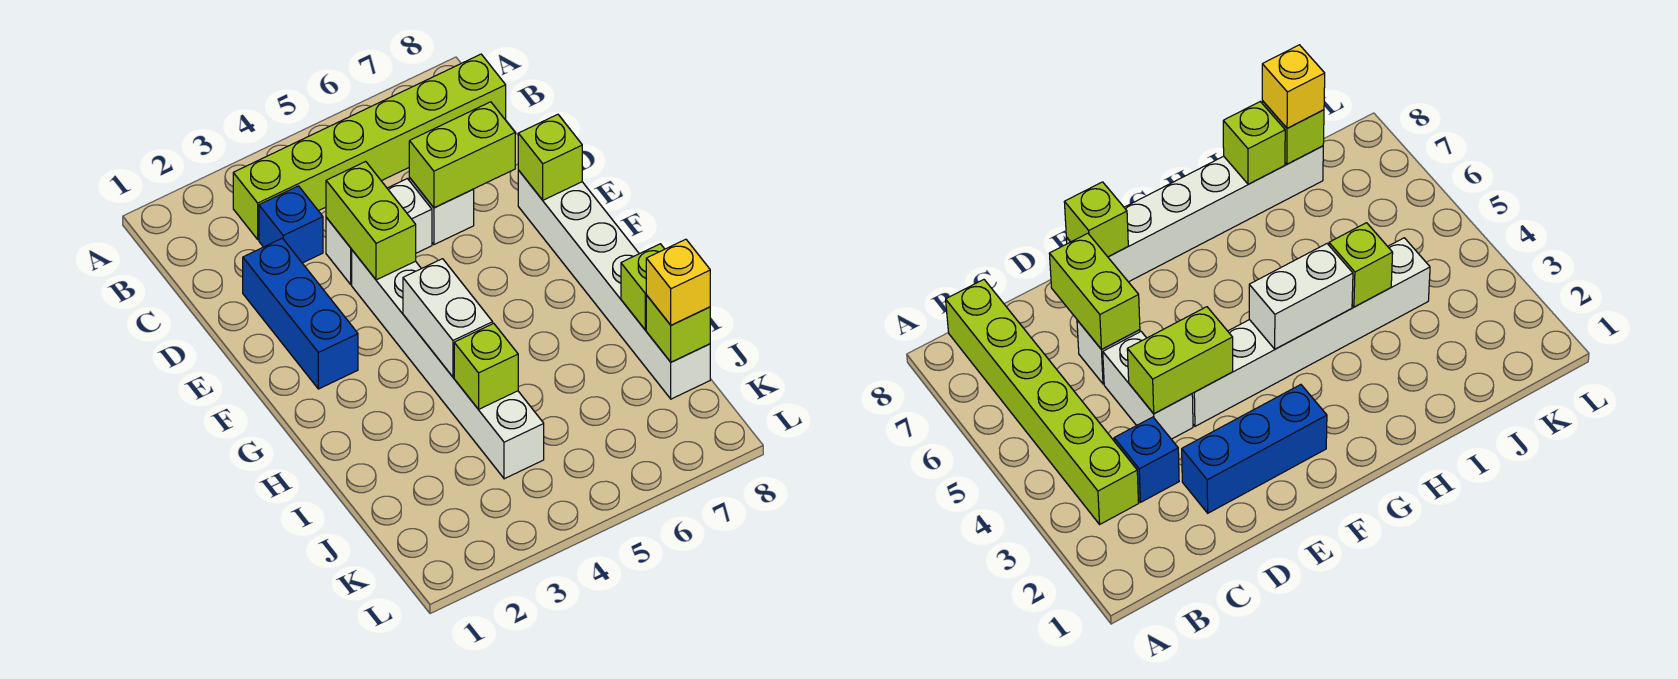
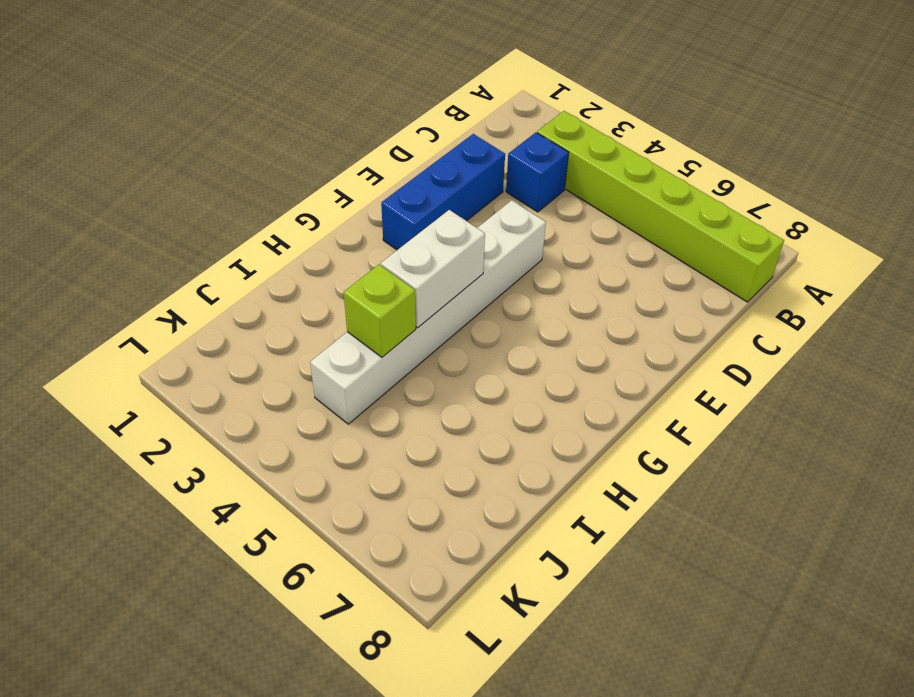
none -> white 1x2 brick [326,179,432,284]
none -> white 1x1 brick [409,178,474,245]
none -> white 1x6 brick [518,170,710,399]

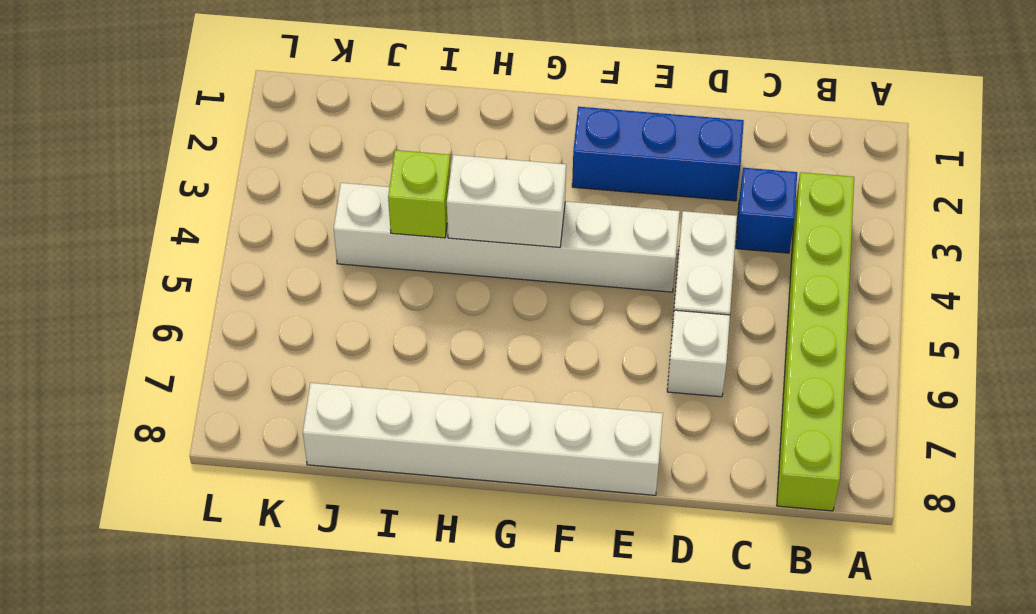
none -> lime 1x2 brick [326,162,416,280]
none -> lime 1x2 brick [409,102,515,208]
none -> lime 1x1 brick [518,114,582,200]

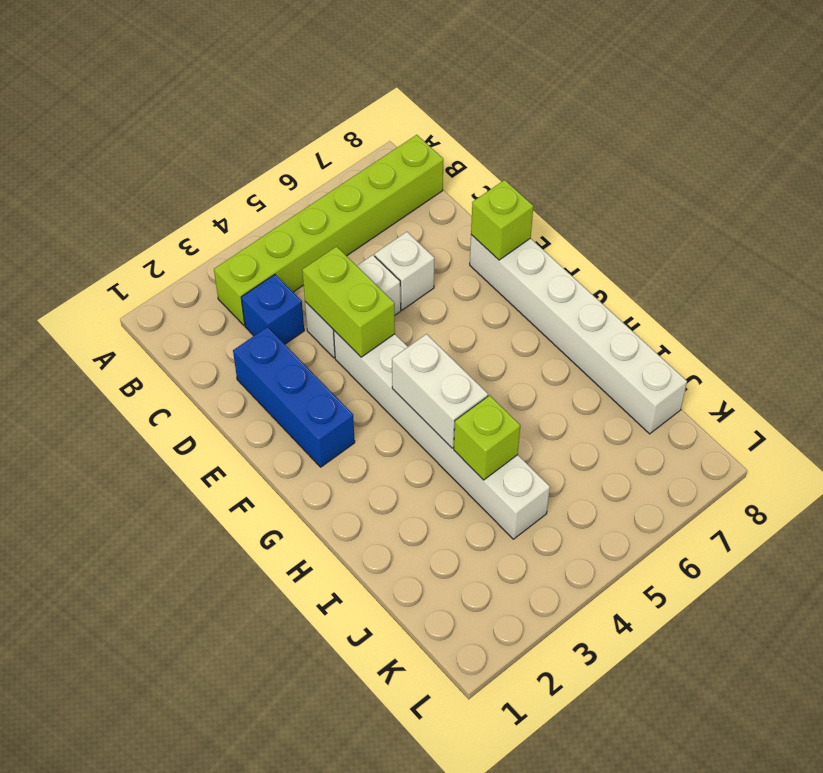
none -> lime 1x2 brick [409,102,515,208]
none -> lime 1x1 brick [621,244,664,330]
none -> lime 1x1 brick [646,295,710,362]

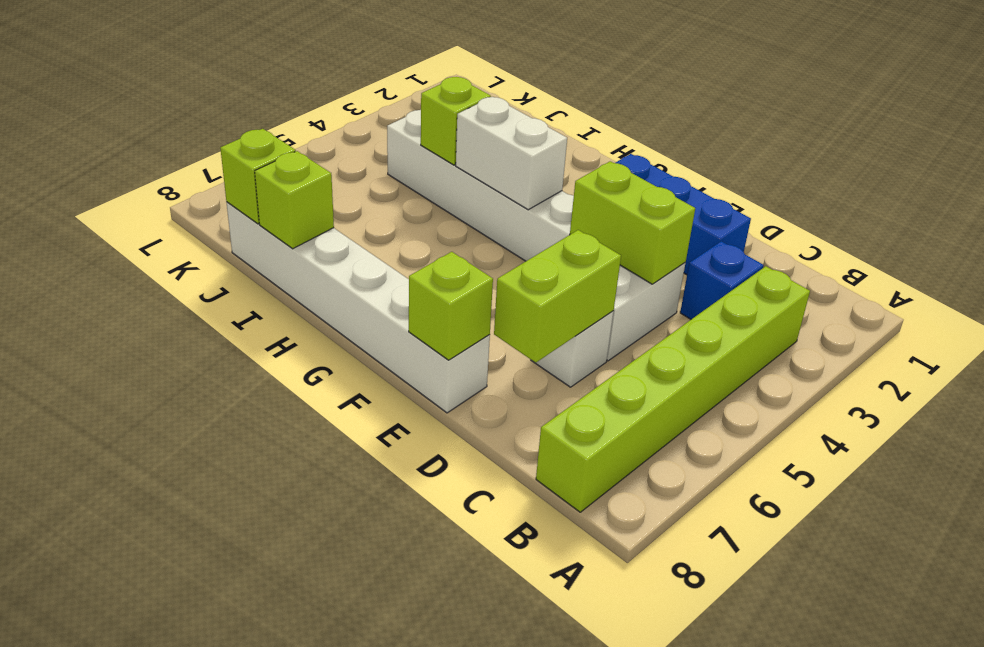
none -> yellow 1x1 brick [646,239,710,325]

